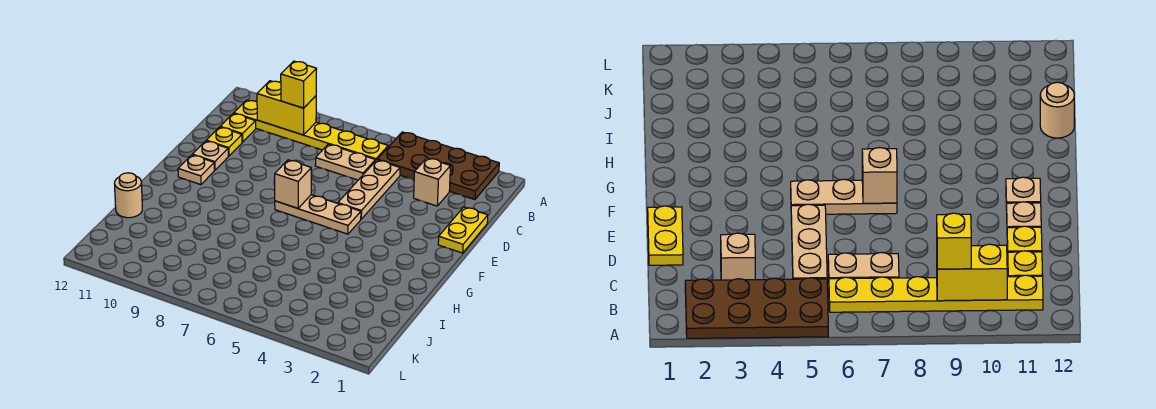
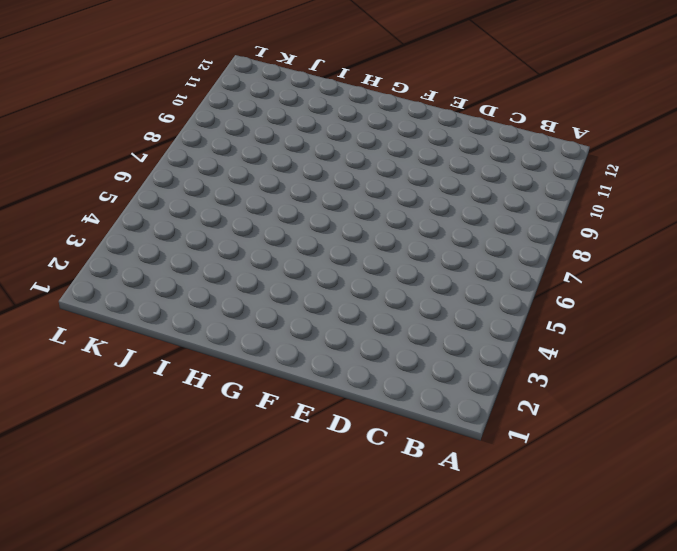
none -> brown 2x4 plate [377,132,499,200]
none -> yellow 1x6 plate [234,100,388,160]
none -> tan 1x1 brick [414,158,450,206]

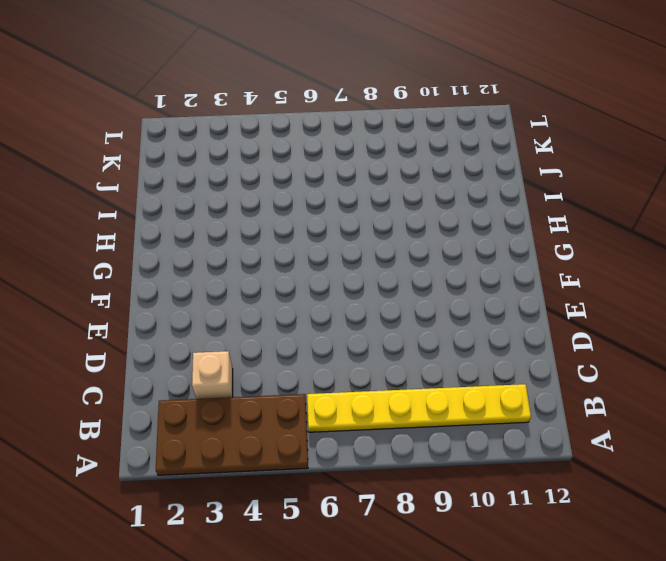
none -> tan 1x3 plate [338,160,400,219]
none -> tan 1x2 plate [315,144,376,180]
none -> yellow 1x1 plate [220,113,256,142]

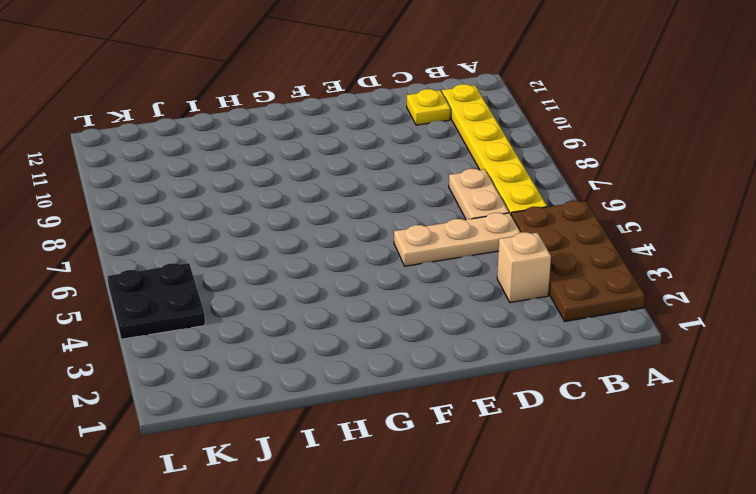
black 2x2 plate [107,263,205,339] -> none
none -> yellow 1x2 plate [438,207,488,253]
none -> yellow 1x1 plate [206,127,242,156]
none -> tan 1x1 plate [192,141,228,170]

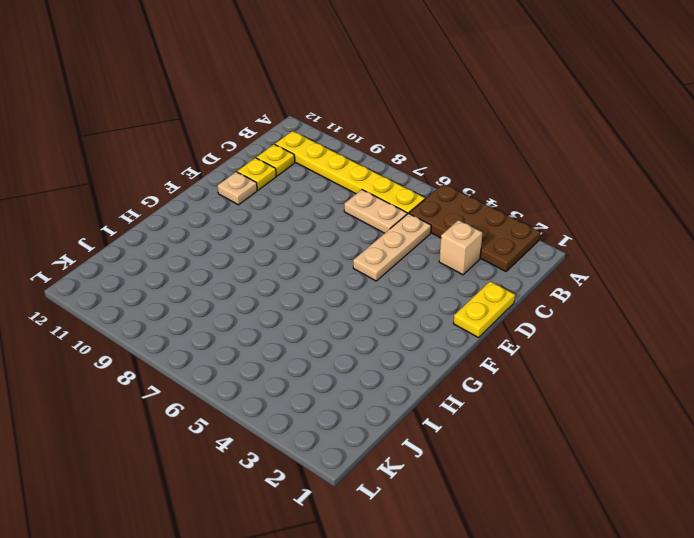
none -> tan 1x3 plate [275,195,361,234]
none -> tan 1x1 plate [178,155,214,185]
none -> tan 1x1 round brick [114,173,142,218]

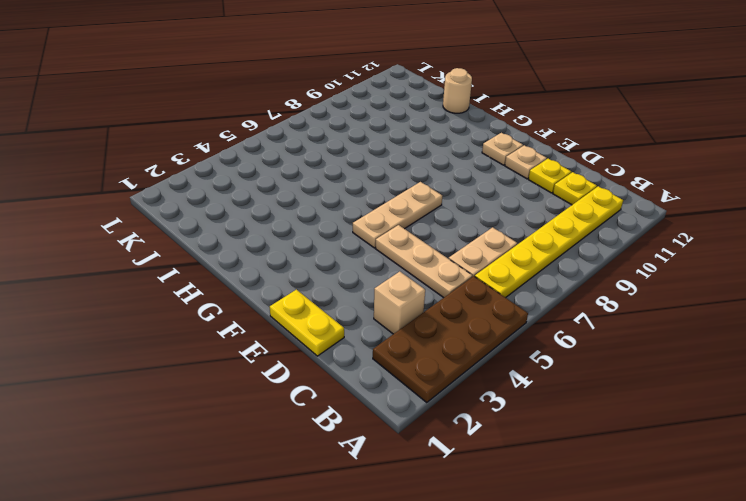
none -> yellow 1x2 brick [257,81,316,135]
none -> tan 1x1 brick [275,160,311,208]
none -> yellow 1x1 brick [281,61,317,108]

